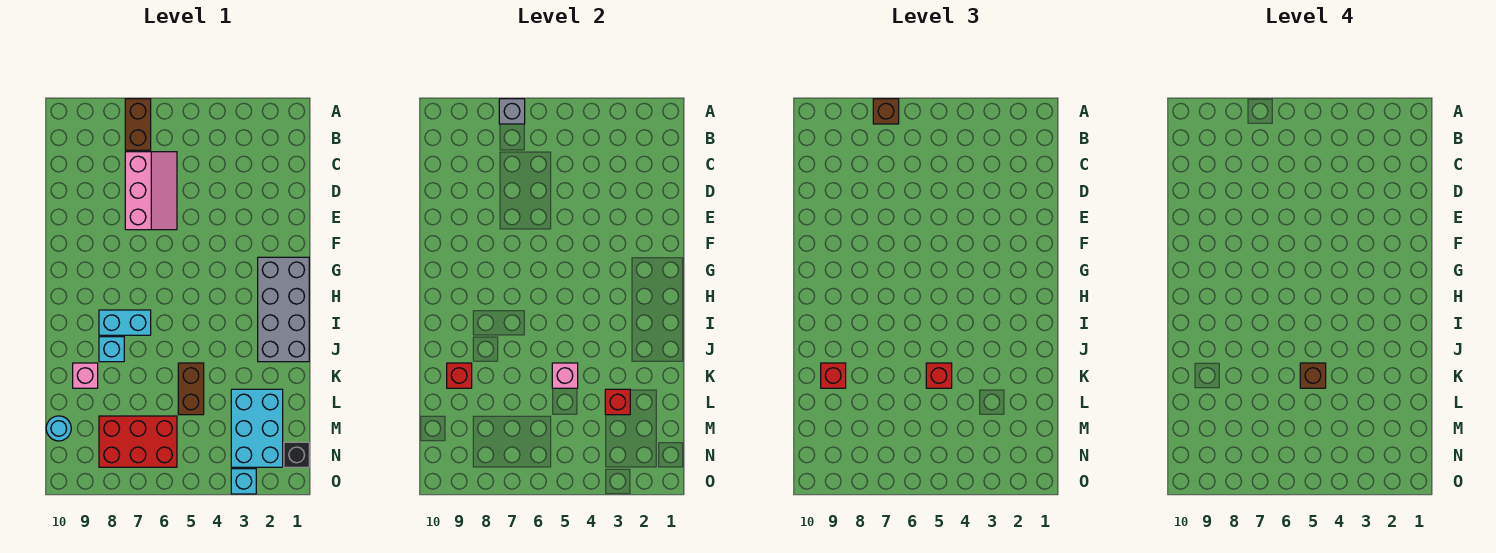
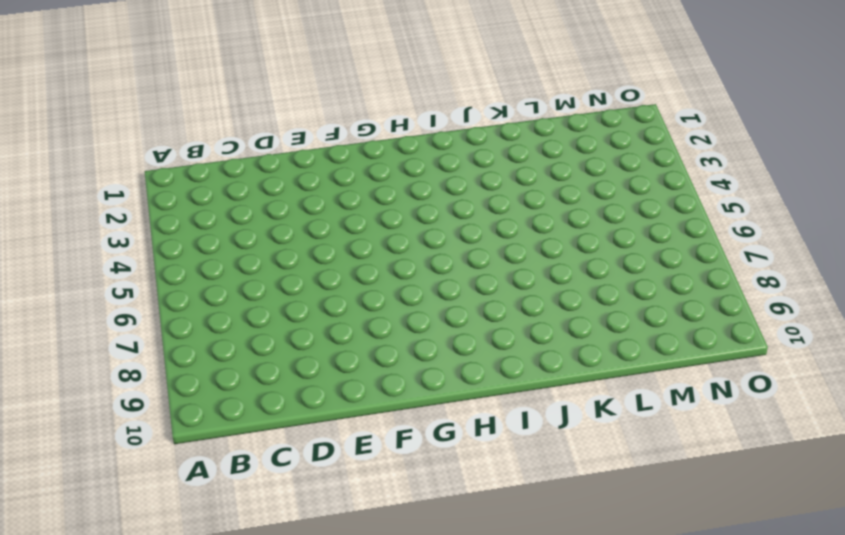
none -> brown 1x2 brick [125,99,151,150]
none -> pink 2x3 slope [125,152,177,230]
none -> grey 2x4 brick [258,257,309,362]

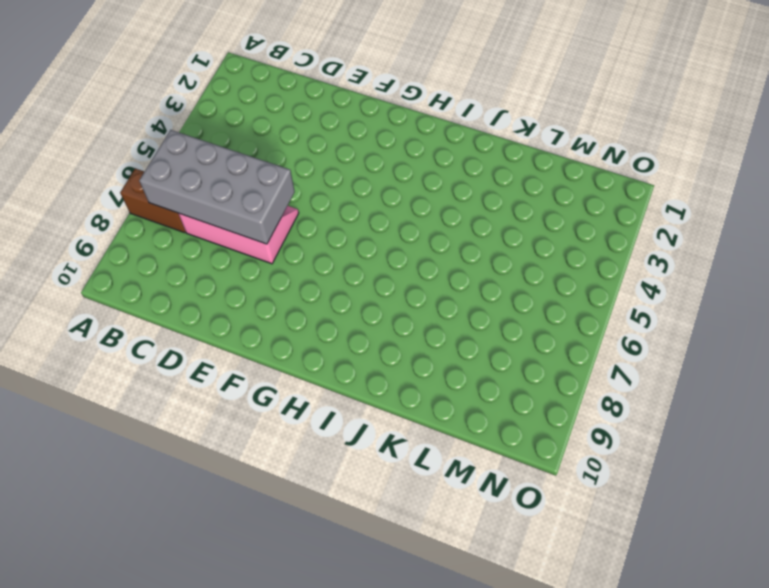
grey 2x4 brick [139,130,295,244] -> grey 2x4 brick moved to [258,257,309,362]
none -> cyan 1x2 brick [99,310,151,335]
none -> cyan 1x1 brick [99,337,124,362]
none -> brown 1x2 brick [178,363,204,415]

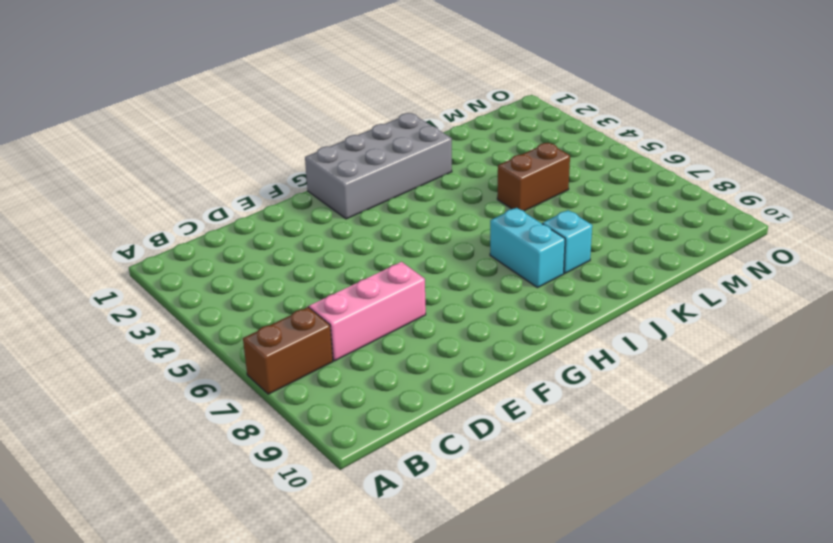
none -> pink 1x1 brick [73,363,98,388]
none -> cyan 2x3 brick [231,389,283,467]
none -> red 2x3 brick [99,416,177,467]

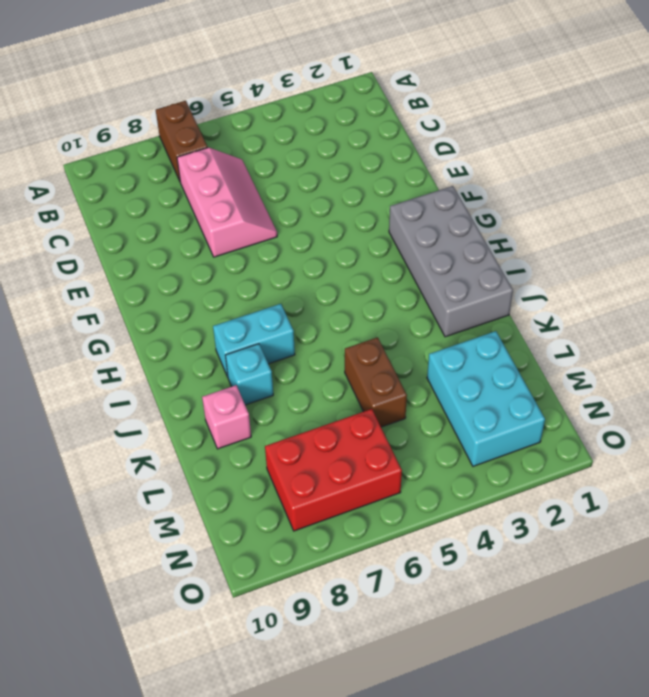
none -> cyan 1x1 round brick [46,416,71,441]
none -> black 1x1 brick [284,442,309,467]
none -> cyan 1x1 brick [231,469,256,494]

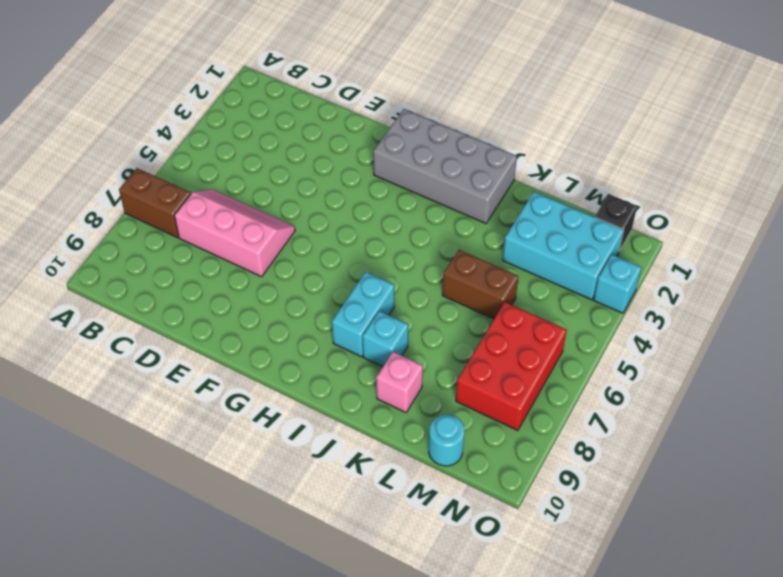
none -> grey 1x1 brick [499,99,525,124]
none -> pink 1x1 brick [552,363,578,388]
none -> red 1x1 brick [447,363,472,388]

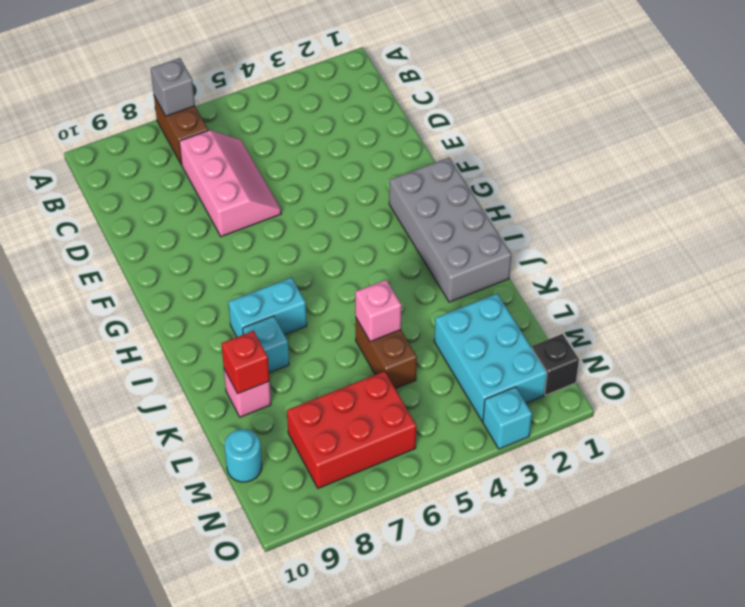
none -> red 1x1 brick [605,389,630,415]
none -> brown 1x1 brick [873,99,899,124]
none -> red 1x1 brick [926,363,952,388]

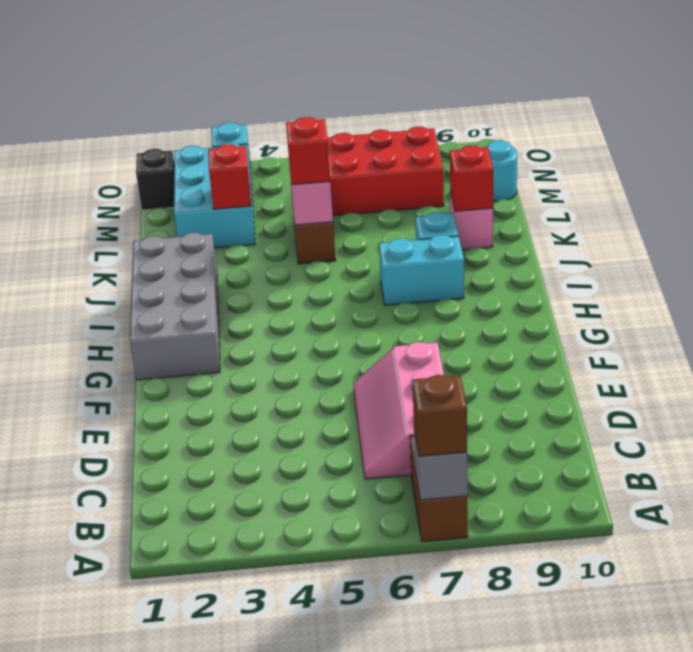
none -> red 1x1 brick [821,363,846,388]
none -> brown 1x1 brick [1300,363,1326,388]

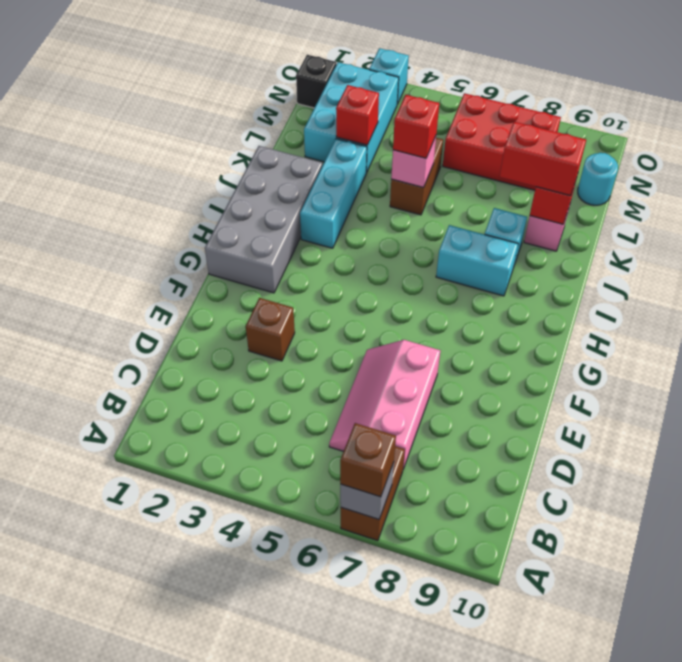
brown 1x1 brick [246,298,295,361] -> brown 1x1 brick moved to [1300,363,1326,388]
cyan 1x3 brick [300,139,367,248] -> none
red 1x2 brick [500,122,586,196] -> red 1x1 brick [821,363,846,388]

